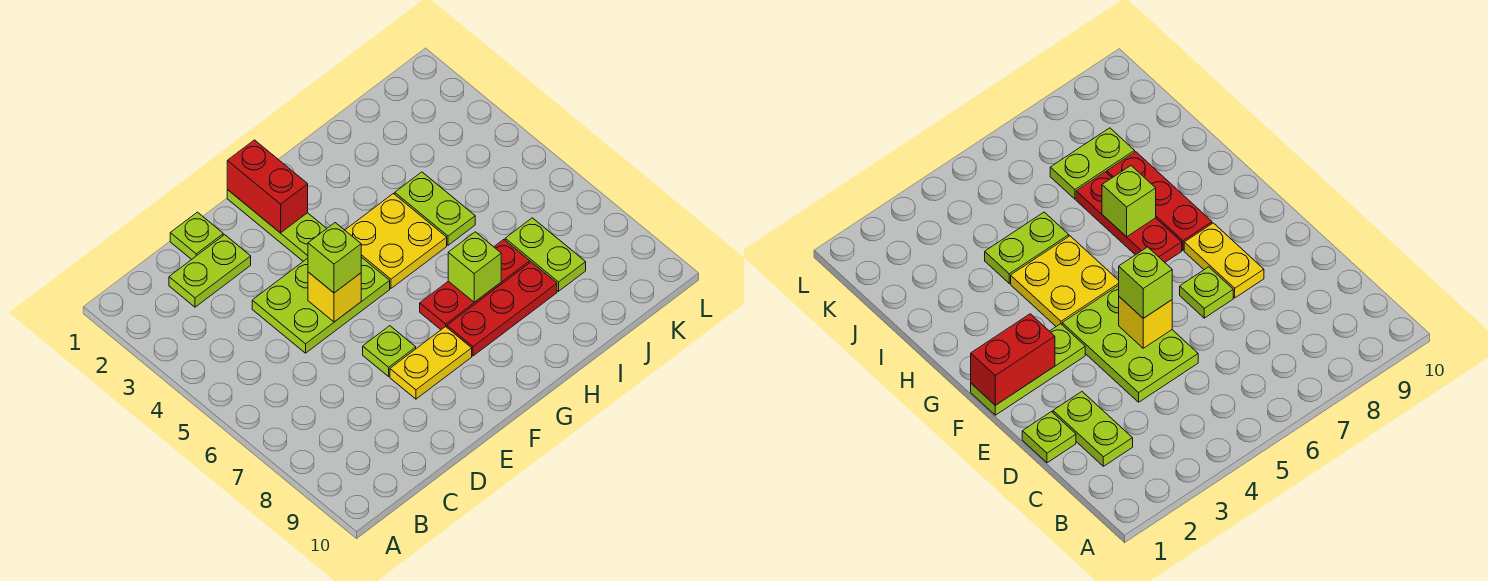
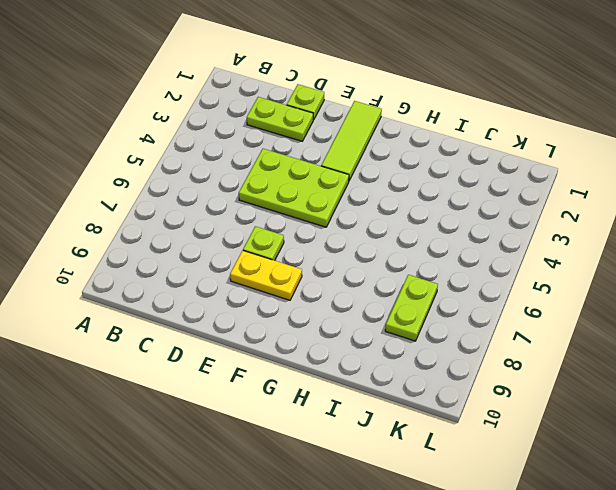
lime 1x3 tile [321,101,382,180] -> lime 1x3 plate [227,190,327,261]
none -> yellow 2x2 plate [345,194,447,288]
none -> red 1x3 plate [420,240,530,330]
none -> red 1x3 plate [447,262,557,356]

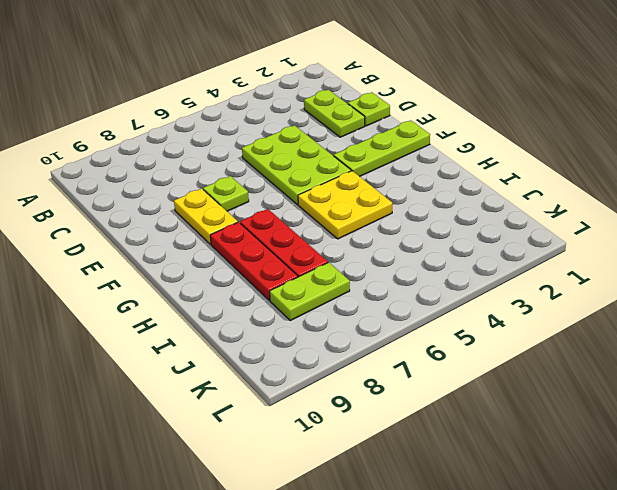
none -> lime 1x2 plate [395,172,475,245]
none -> yellow 1x1 brick [308,272,361,322]
none -> red 1x2 brick [227,140,308,233]

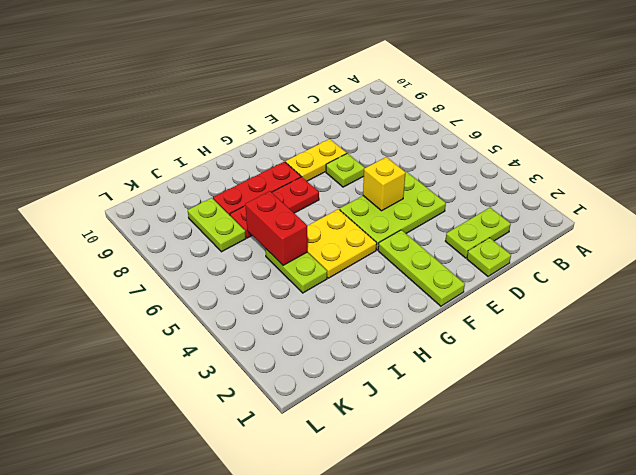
red 1x2 brick [245,191,308,265] -> red 1x2 brick moved to [227,140,308,233]
none -> lime 1x1 brick [448,232,501,302]
none -> lime 1x1 brick [308,223,361,293]

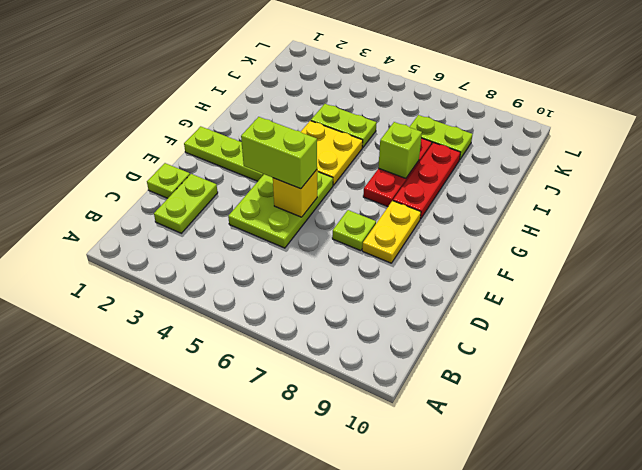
lime 1x2 brick [241,117,317,189] -> lime 1x1 brick [308,223,361,293]
none -> red 1x2 brick [227,140,308,233]

